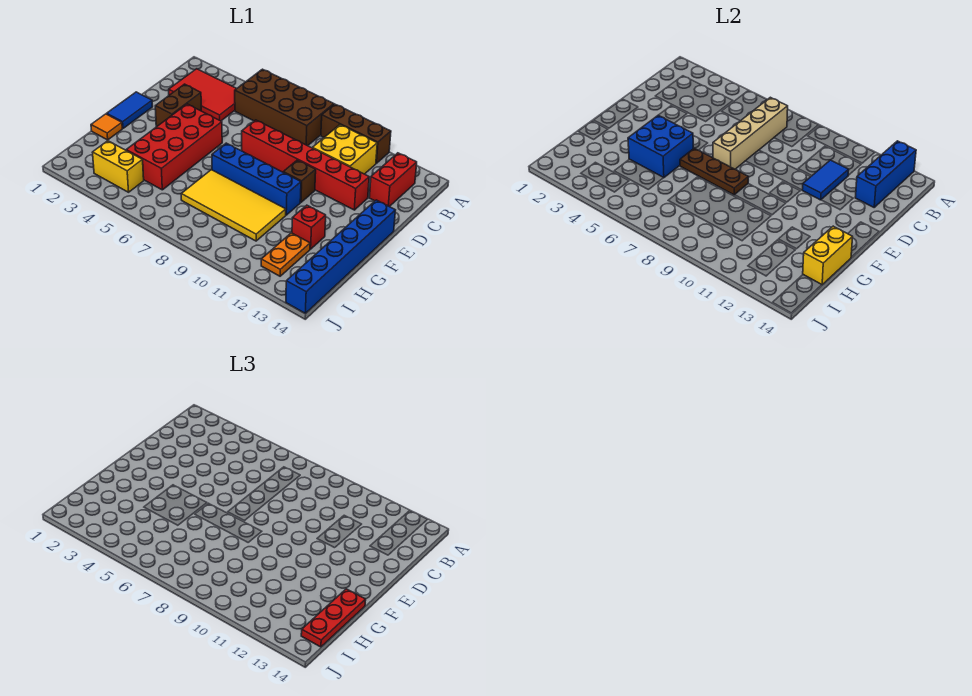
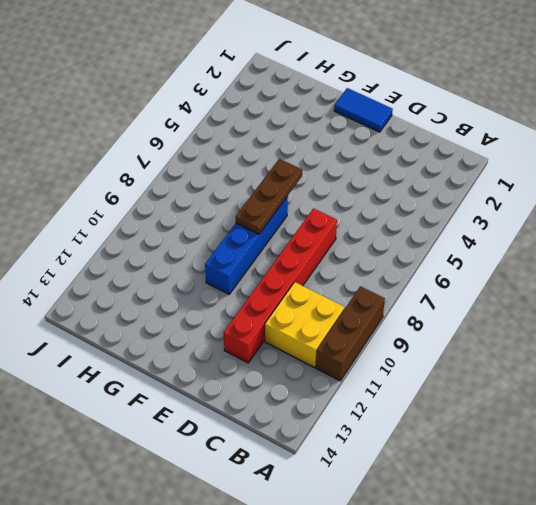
none -> brown 2x4 brick [235,69,334,146]
none -> red 2x3 tile [169,69,237,121]
none -> red 1x2 brick [369,153,417,207]

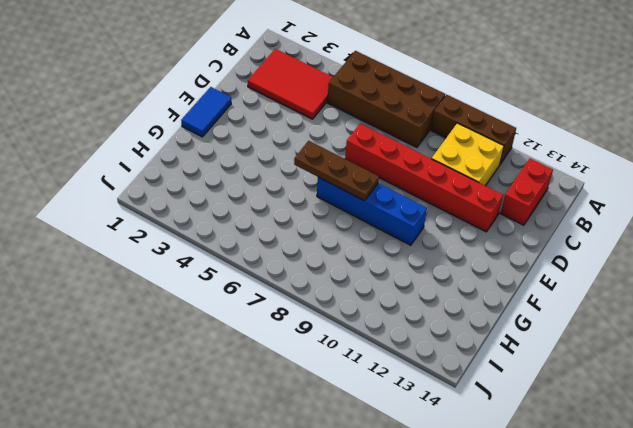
none -> brown 1x2 brick [155,84,201,127]
none -> red 2x4 brick [126,104,222,190]
none -> brown 1x1 brick [283,160,316,202]

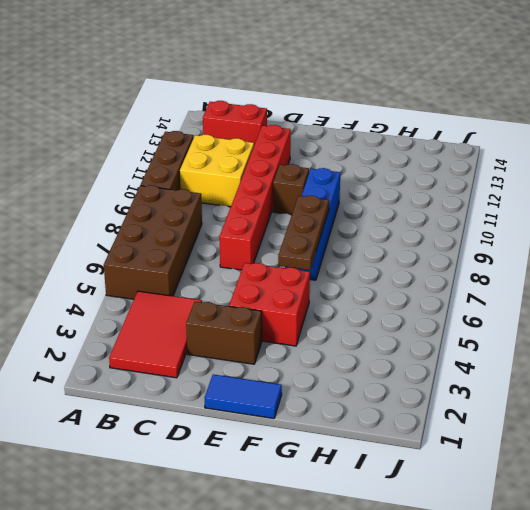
red 2x2 brick [229,263,310,346] -> red 2x4 brick [126,104,222,190]
none -> blue 1x6 brick [286,200,395,313]
none -> orange 1x1 tile [91,114,122,140]
none -> yellow 2x4 tile [181,170,286,241]

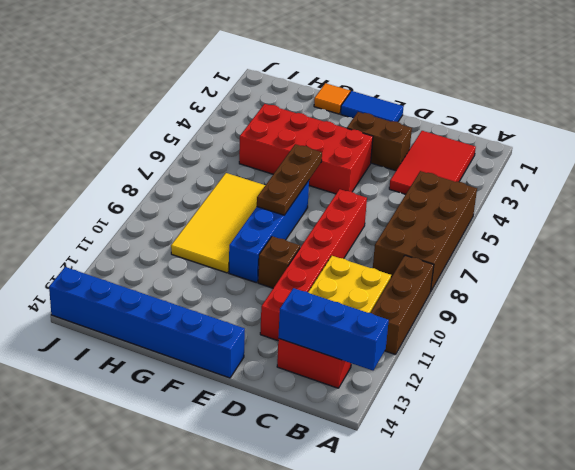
none -> red 1x1 brick [292,205,326,249]
none -> orange 1x2 plate [261,233,310,276]
none -> yellow 1x2 brick [92,141,144,192]

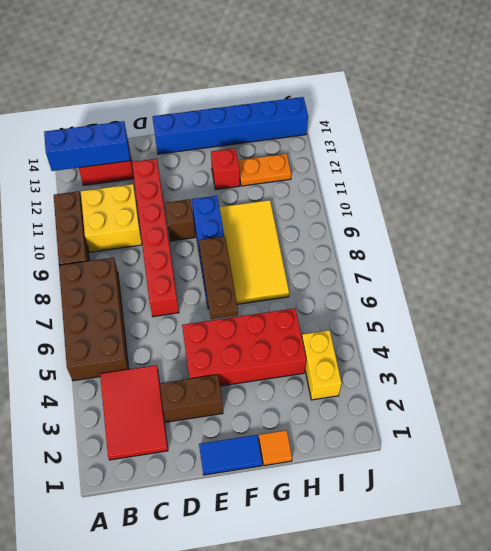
none -> tan 1x4 brick [713,97,788,169]
none -> blue 1x2 tile [802,160,849,200]
none -> blue 2x2 brick [628,115,693,178]

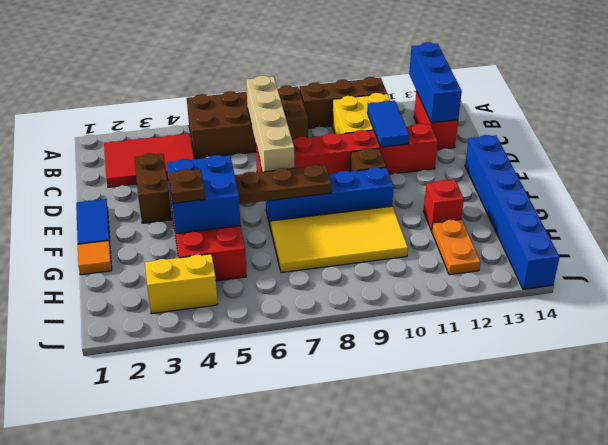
brown 1x1 plate [168,169,205,203] -> none
none -> yellow 1x2 brick [803,226,853,285]
none -> red 1x3 plate [301,589,366,647]

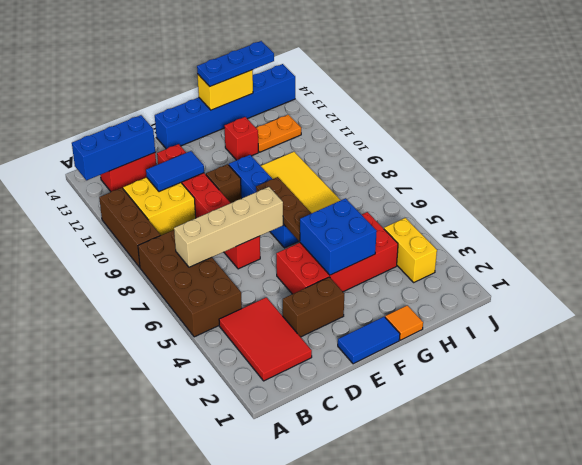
blue 1x3 plate [197,41,274,86] -> red 1x3 plate [301,589,366,647]

